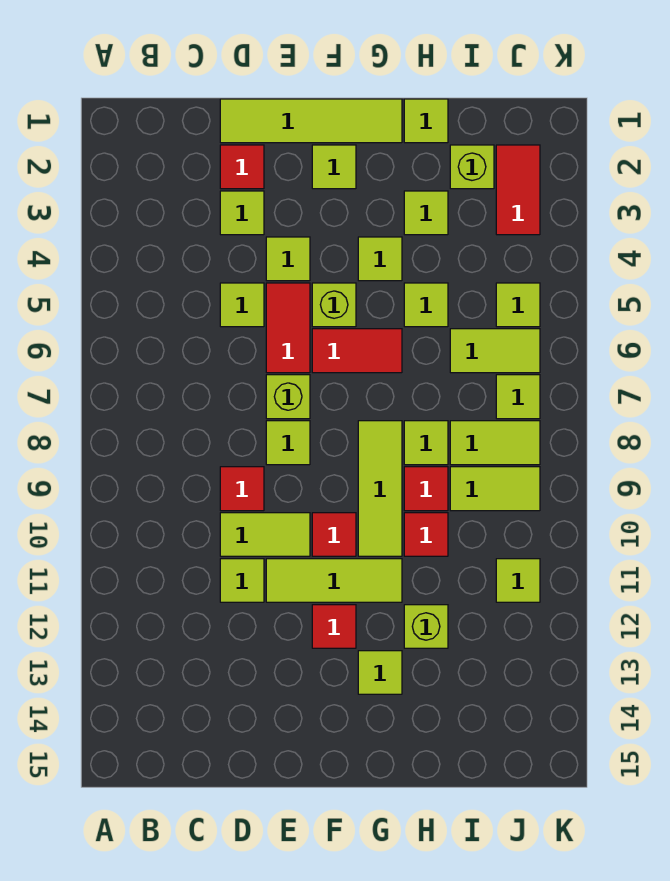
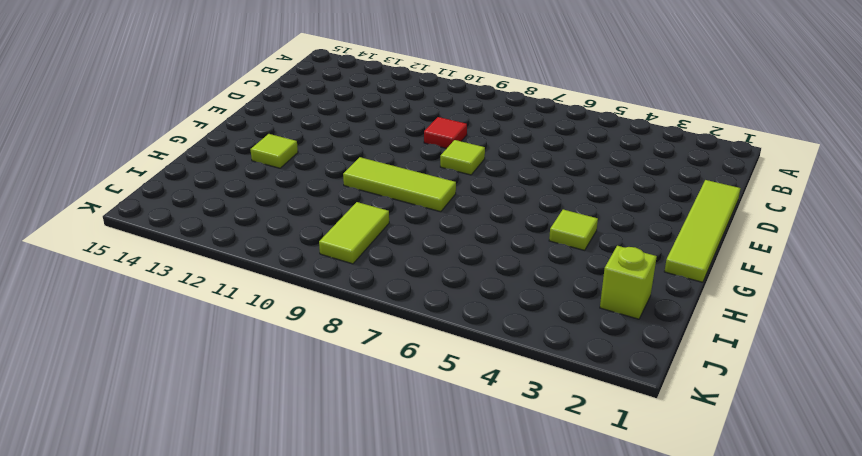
none -> red 1x1 tile [220,145,264,189]
none -> lime 1x1 tile [220,191,264,235]
none -> lime 1x1 tile [220,283,264,327]
none -> lime 1x2 tile [220,513,310,556]

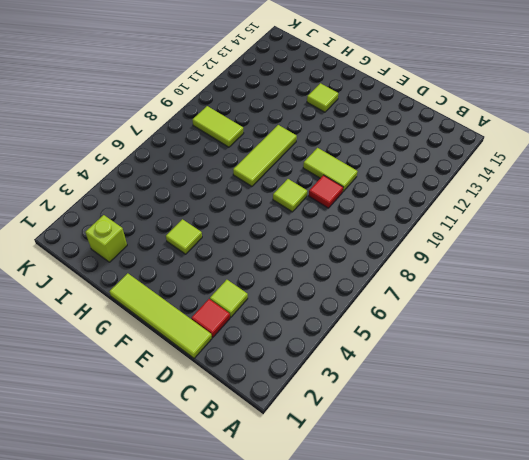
none -> lime 1x1 tile [220,283,264,327]
none -> lime 1x1 tile [220,559,264,602]
none -> lime 1x1 tile [266,237,310,281]
none -> red 1x2 tile [266,283,310,373]

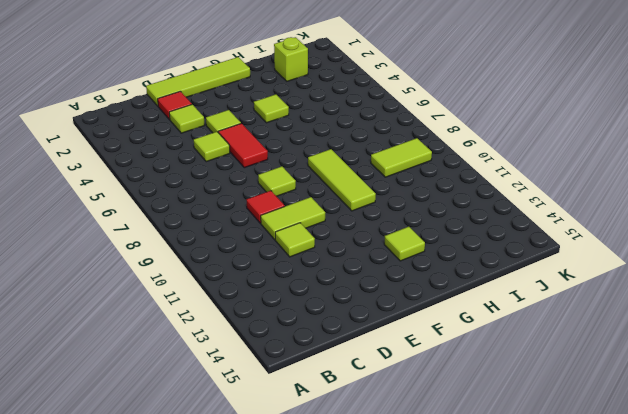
none -> lime 1x1 brick [266,375,310,419]
none -> lime 1x3 tile [266,559,402,602]
none -> lime 1x1 tile [312,145,356,189]
none -> lime 1x1 brick [312,283,356,327]

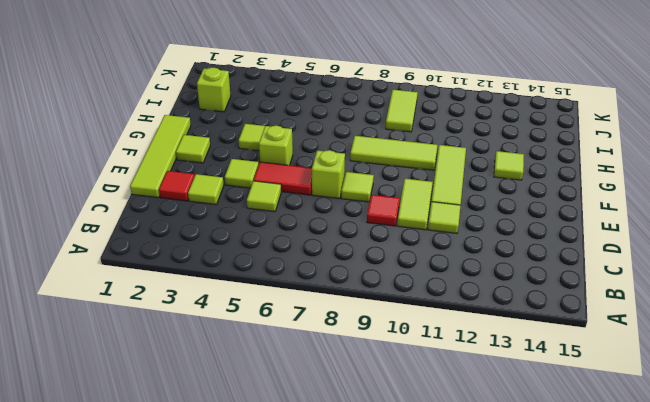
none -> red 1x2 tile [312,329,402,373]
none -> red 1x1 tile [312,513,356,556]
none -> red 1x1 tile [312,605,356,648]
none -> lime 1x1 tile [404,99,448,143]

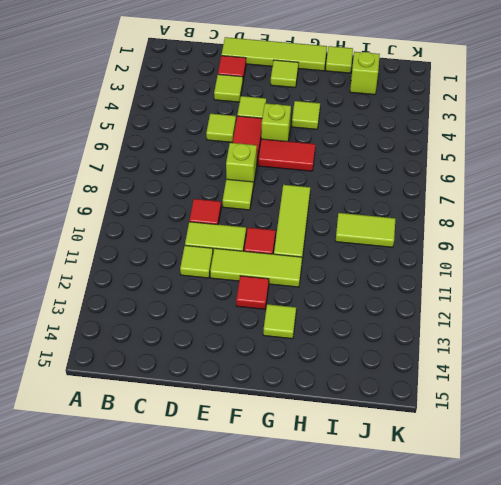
none -> lime 1x1 tile [404,191,448,235]
none -> lime 1x1 tile [404,283,448,327]
none -> lime 1x1 tile [404,421,448,465]
none -> red 1x1 tile [404,467,448,511]

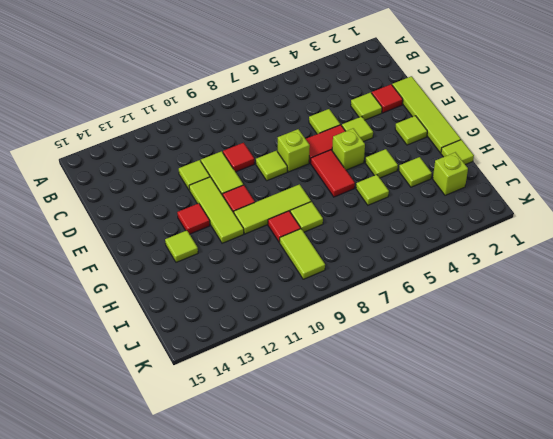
none -> red 1x1 tile [404,513,448,556]
none -> lime 1x1 brick [404,605,448,648]
none -> lime 1x2 tile [450,329,540,373]
none -> lime 1x2 tile [450,421,540,465]

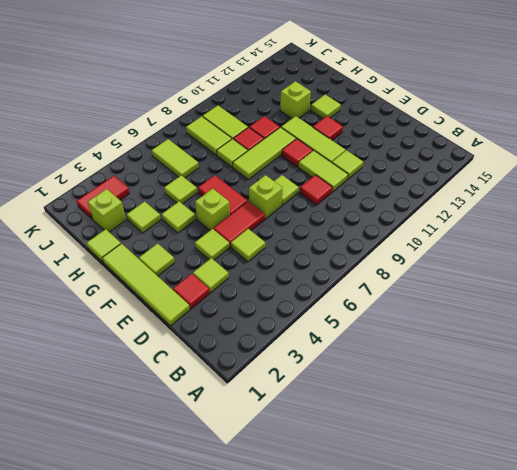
none -> lime 1x1 tile [496,283,540,327]
none -> lime 1x1 tile [496,375,540,419]
none -> lime 1x1 tile [496,559,540,602]

